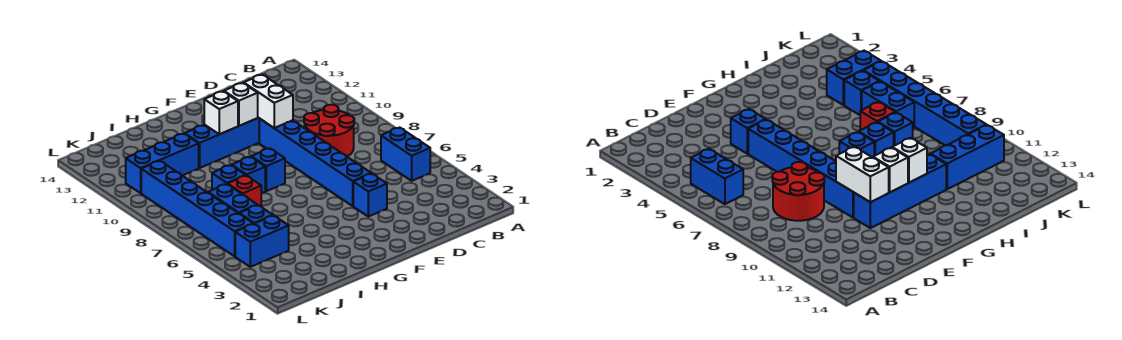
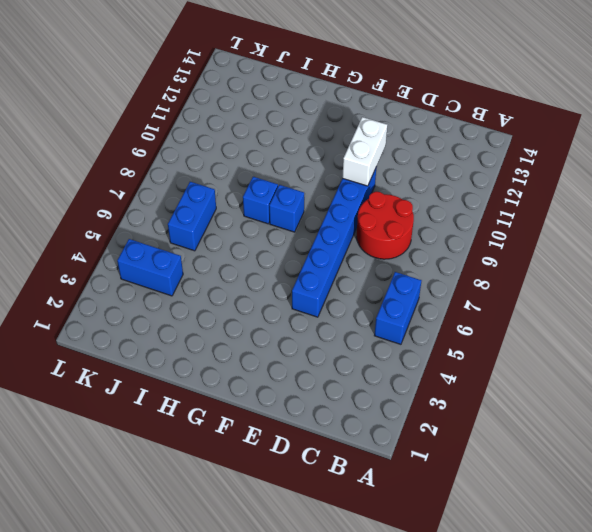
none -> blue 1x1 brick [353,174,387,217]
none -> blue 1x4 brick [185,118,260,168]
none -> red 1x1 brick [228,176,261,206]

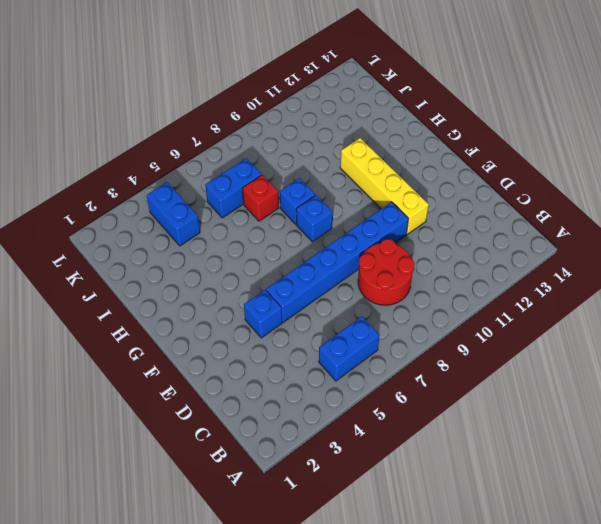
yellow 1x4 brick [340,138,429,234] -> blue 1x4 brick [185,118,260,168]
none -> blue 1x1 brick [212,165,246,190]
none -> blue 1x3 brick [126,134,199,193]
none -> blue 1x1 brick [239,205,273,224]

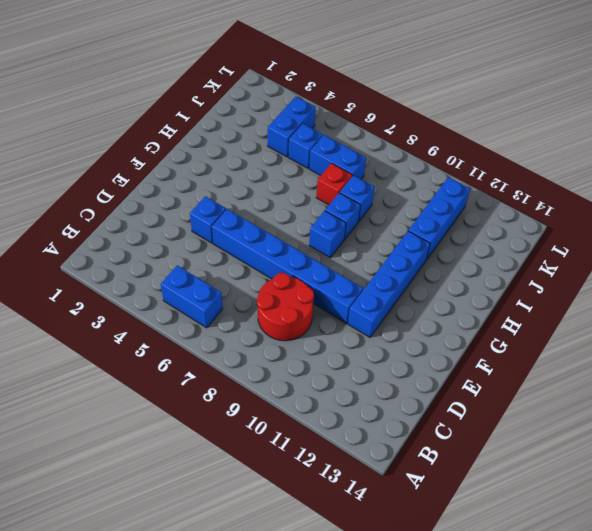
none -> blue 1x6 brick [141,161,253,256]
none -> white 1x2 brick [244,74,293,128]
none -> white 1x1 brick [224,83,258,126]

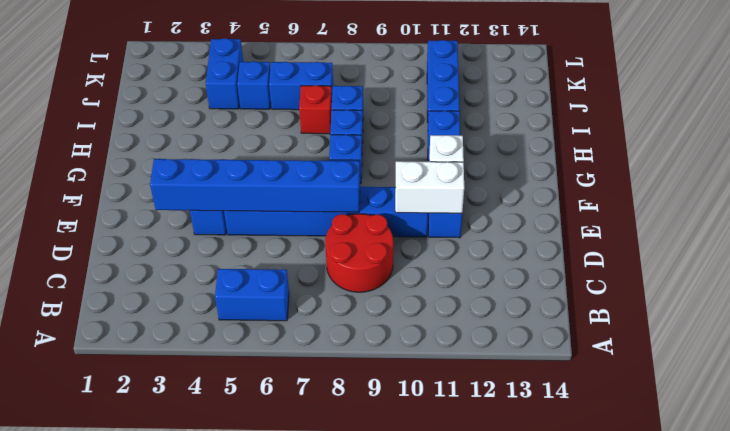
blue 1x6 brick [150,159,360,212] -> blue 1x6 brick moved to [141,161,253,256]
none -> white 1x1 brick [204,91,238,134]

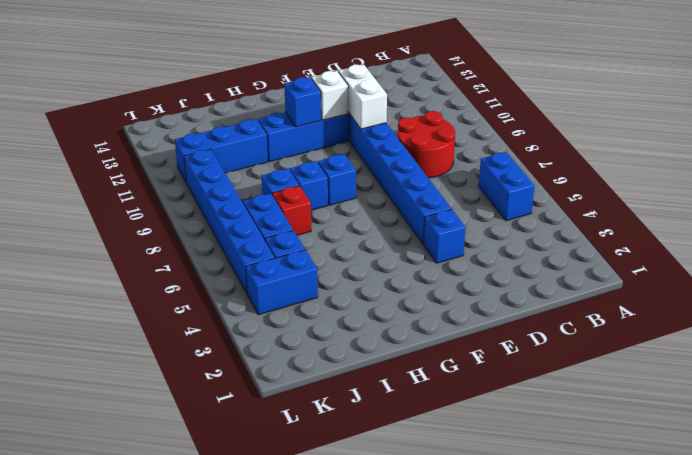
blue 1x1 brick [284,77,321,127] -> white 1x1 brick [204,91,238,134]

